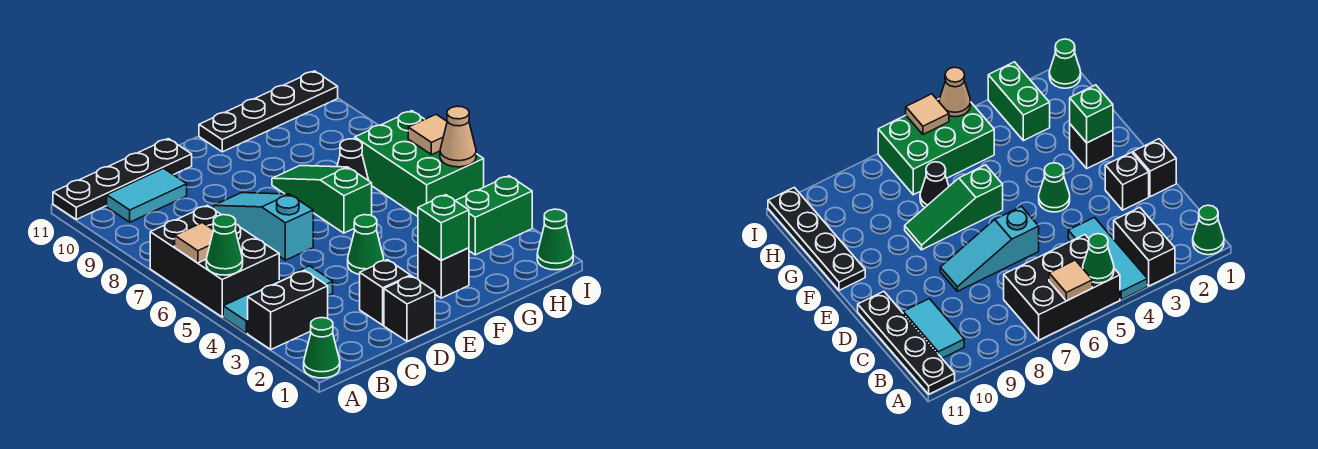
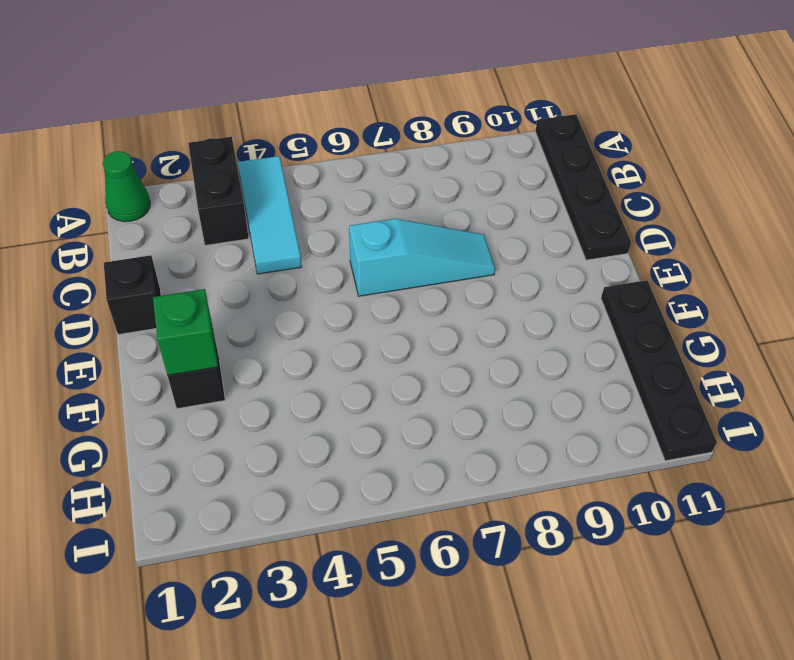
none -> black 2x3 brick [150,205,279,317]
none -> cyan 1x2 tile [107,168,187,222]
none -> black 1x1 brick [360,260,411,325]

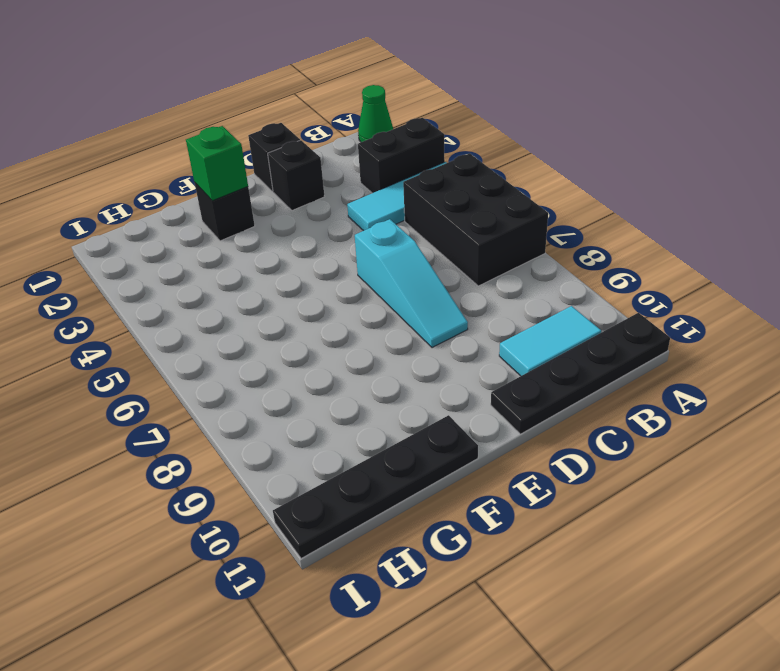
none -> green 1x1 cone [348,215,384,275]
none -> green 1x3 slope [272,166,372,233]
none -> black 1x1 cone [337,139,369,181]

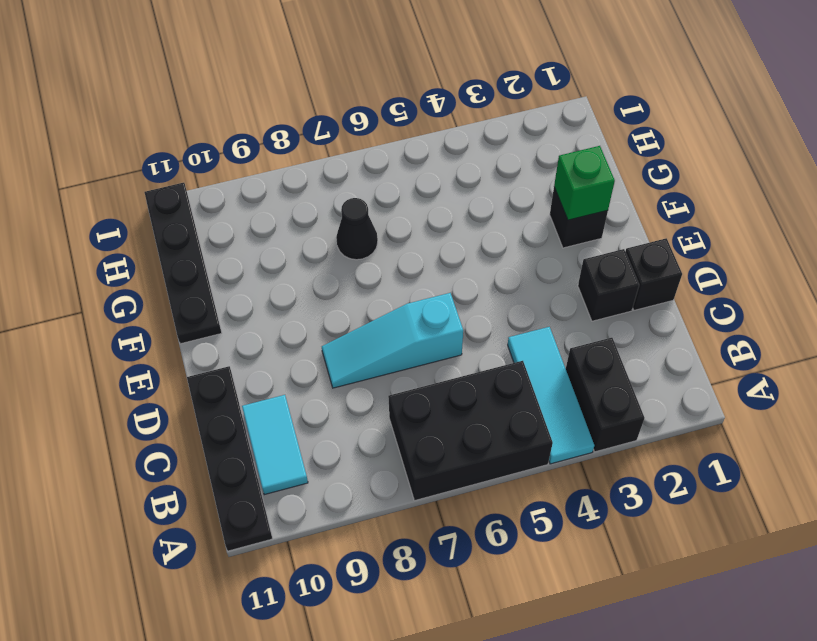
none -> green 1x1 cone [304,318,340,378]
none -> green 1x1 cone [348,215,384,275]
none -> green 1x3 slope [272,166,372,233]

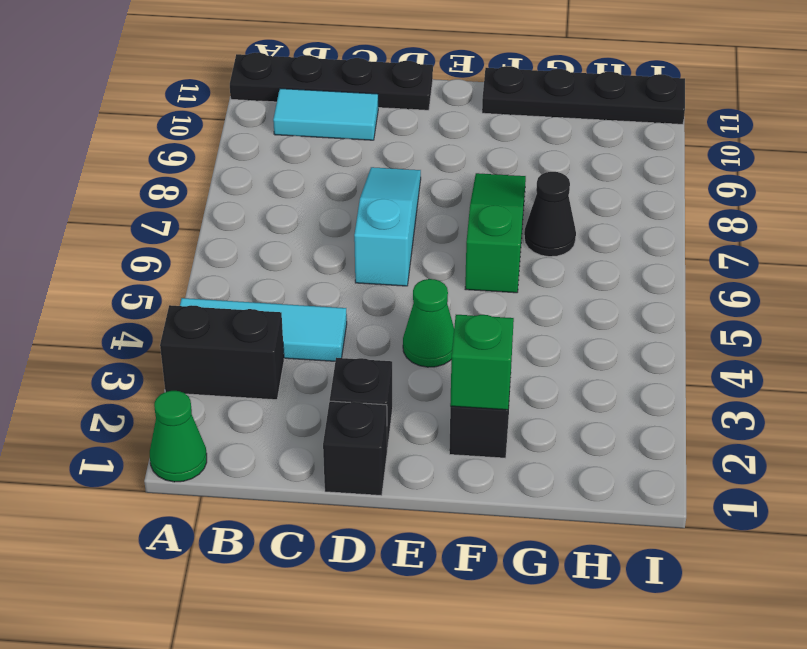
none -> black 2x3 brick [150,205,279,317]
none -> green 1x2 brick [455,176,532,255]
none -> green 2x3 brick [355,111,484,216]

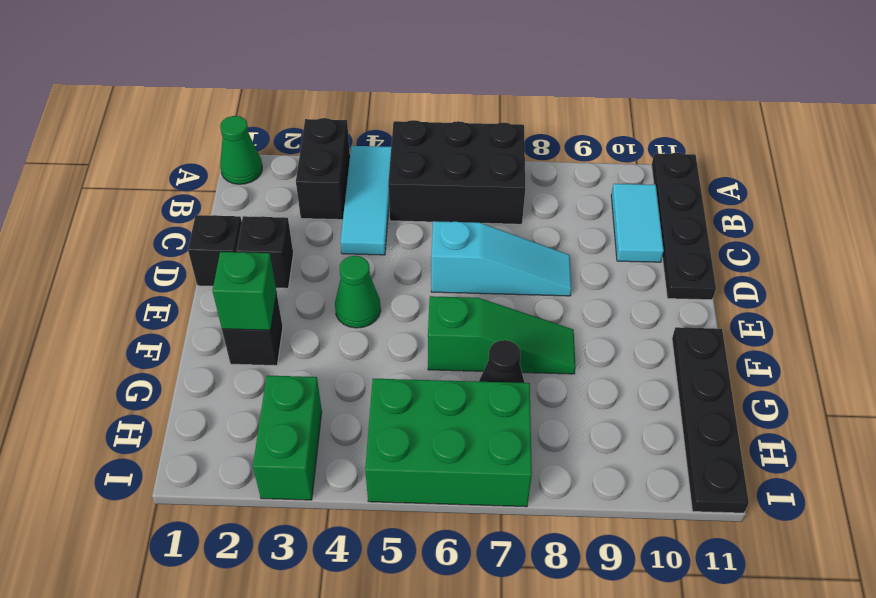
none -> green 1x1 cone [537,209,573,270]
none -> green 1x1 cone [206,215,243,275]
none -> tan 1x1 tile [175,223,213,263]

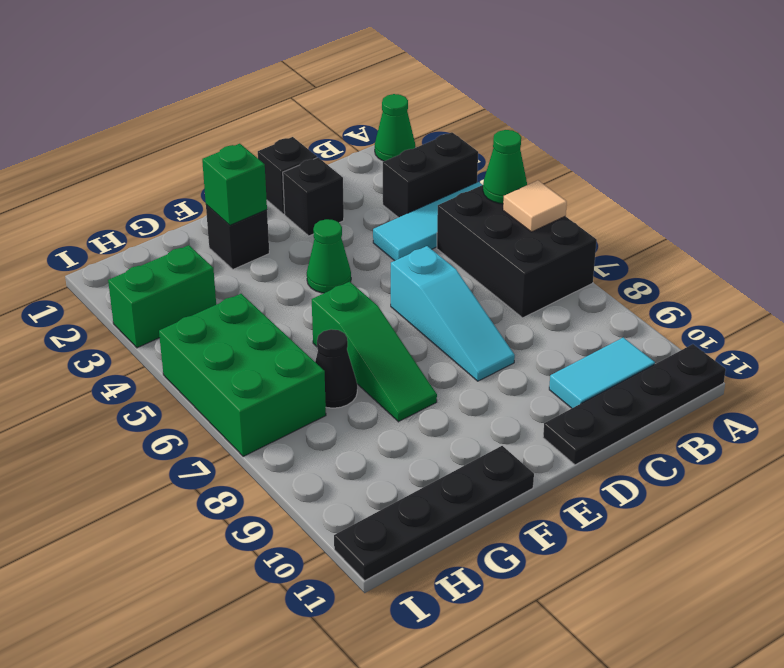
none -> green 1x1 cone [537,209,573,270]
none -> tan 1x1 cone [440,106,476,167]
none -> tan 1x1 tile [408,114,447,155]

